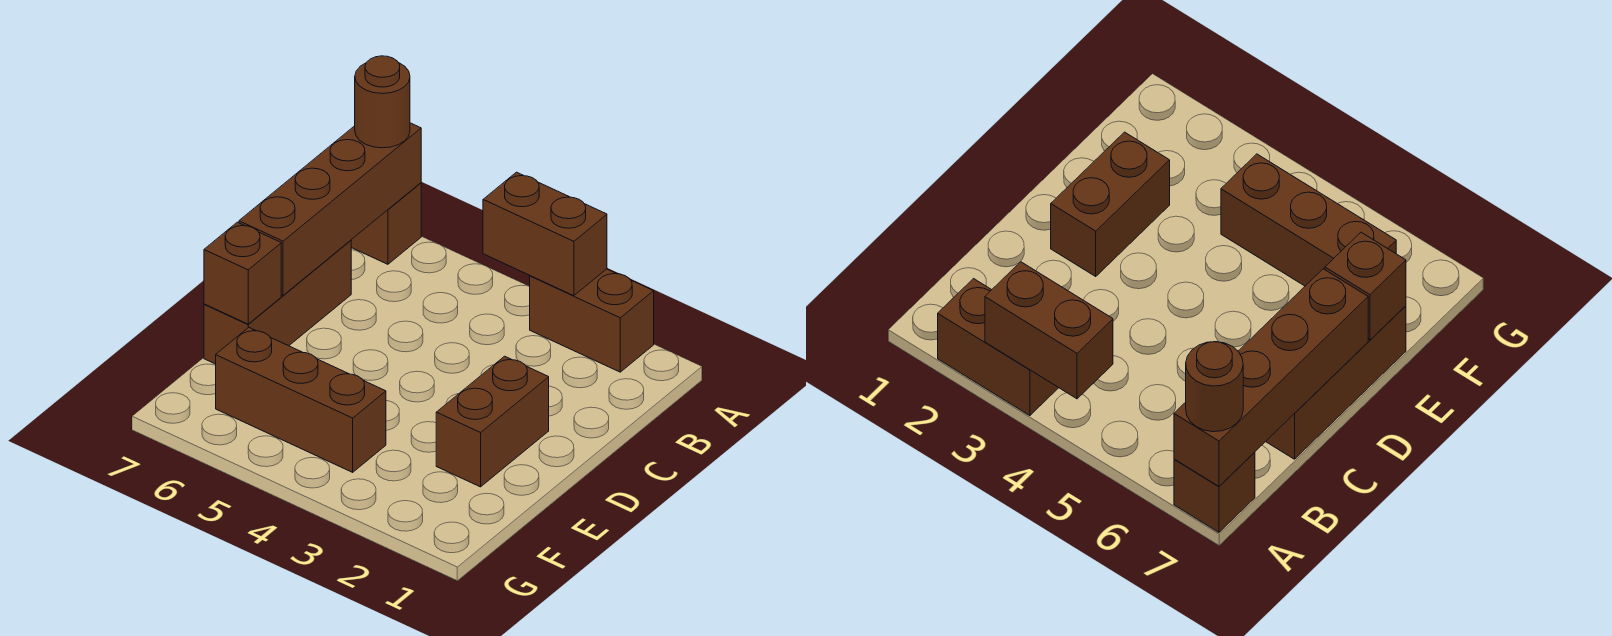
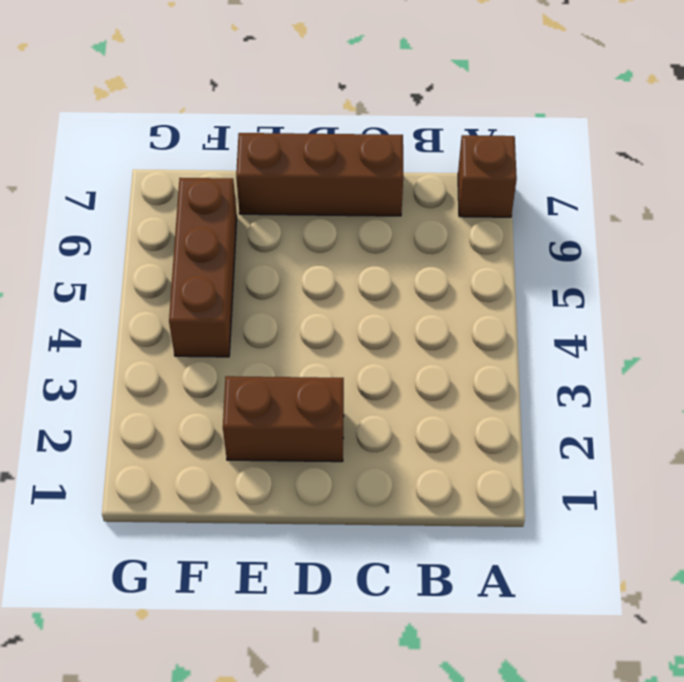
none -> brown 1x2 brick [529,269,654,372]
none -> brown 1x2 brick [483,172,607,296]

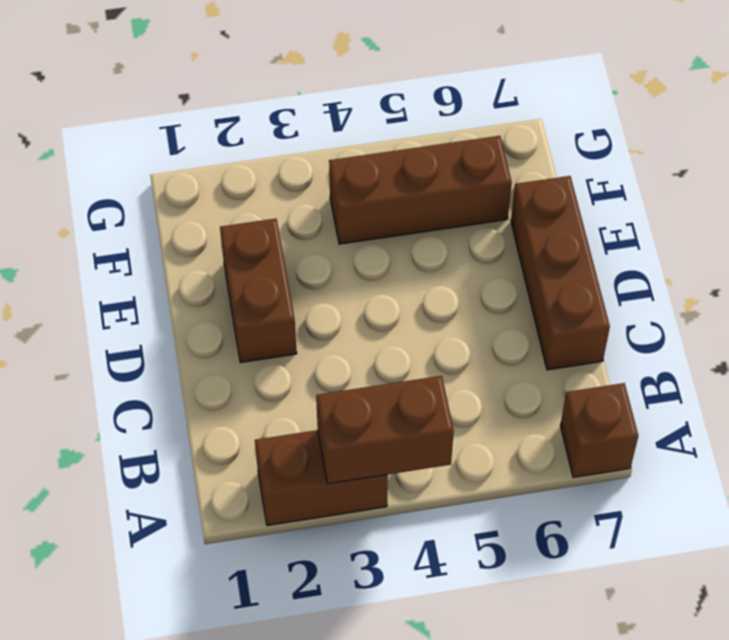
none -> brown 1x4 brick [239,123,421,295]
none -> brown 1x1 brick [204,222,281,324]

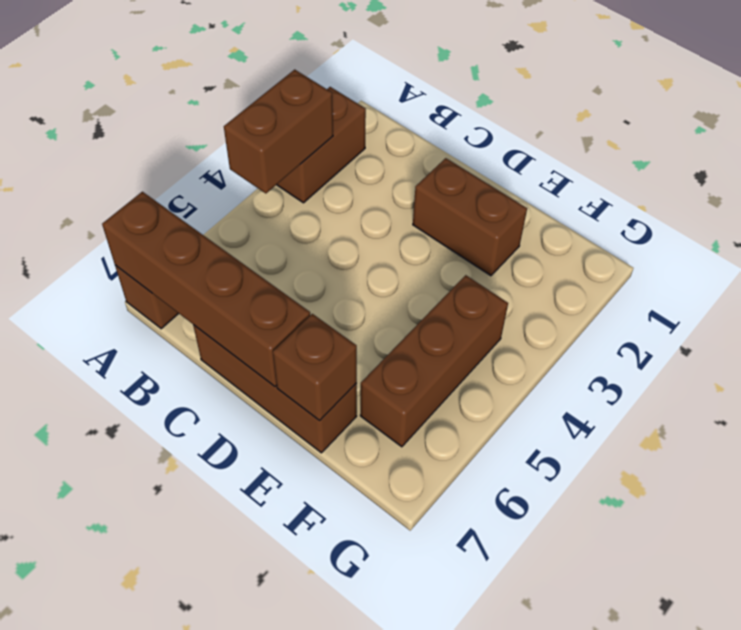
none -> brown 1x1 round brick [355,56,410,148]

